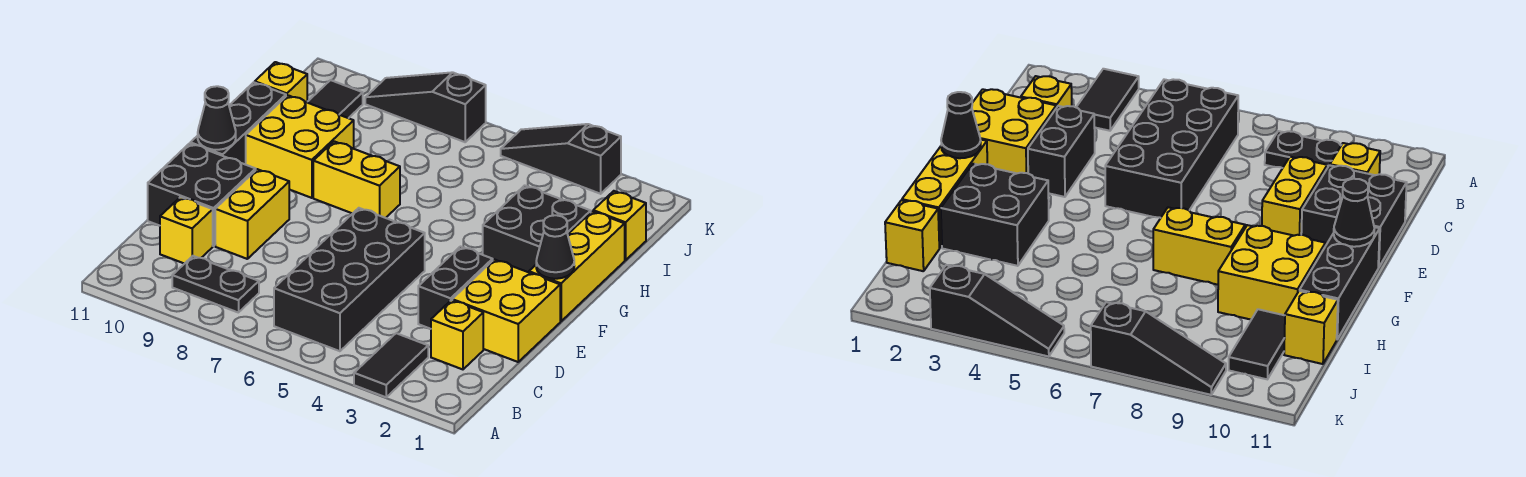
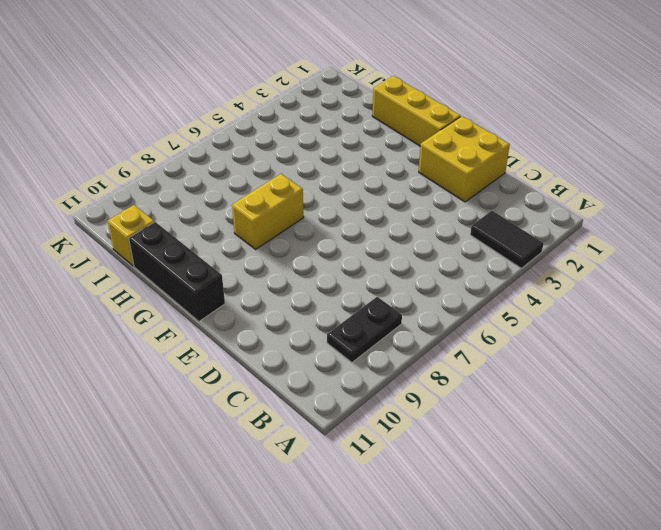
none -> black 2x4 brick [274,208,425,351]
none -> yellow 1x1 brick [431,300,483,369]
none -> yellow 1x1 brick [160,197,213,264]

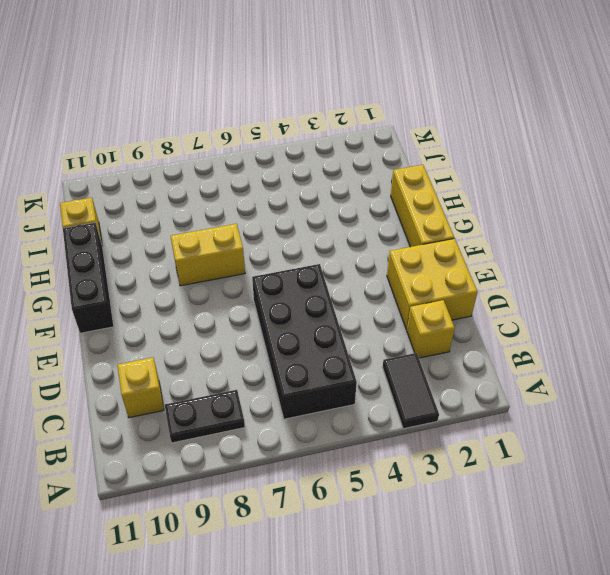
none -> black 1x2 brick [418,247,493,329]
none -> yellow 1x2 brick [215,169,289,259]
none -> black 2x2 brick [148,143,256,246]

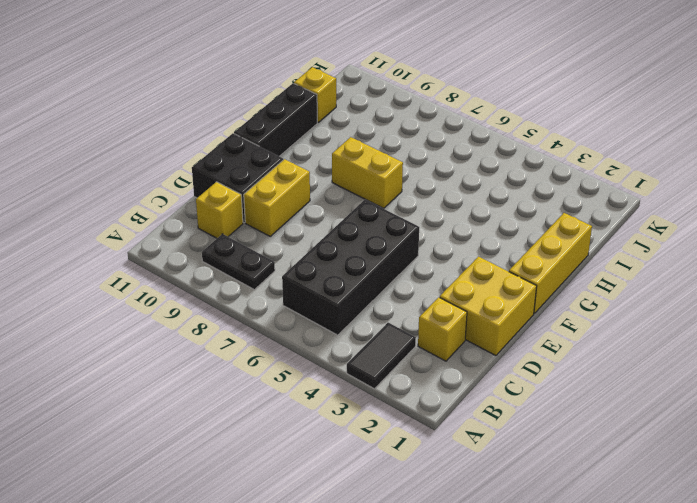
none -> black 1x2 brick [418,247,493,329]
none -> black 2x2 brick [483,185,591,272]
none -> yellow 2x2 brick [246,95,354,198]

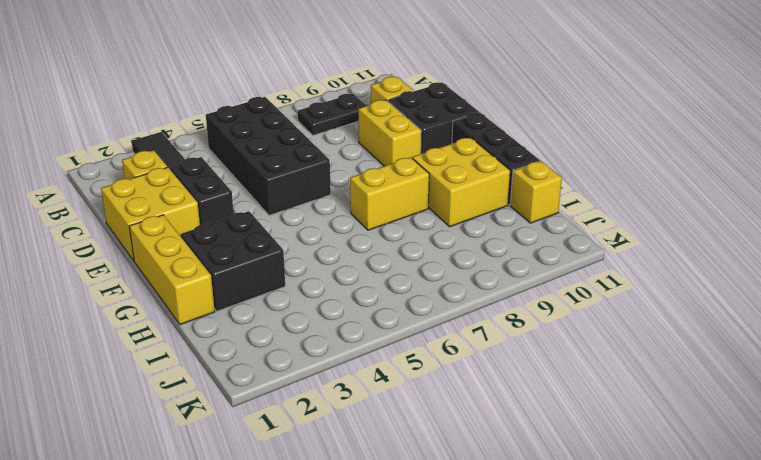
none -> yellow 1x1 brick [593,191,646,260]
none -> black 1x2 tile [307,80,363,118]
none -> black 1x3 slope [501,124,621,194]

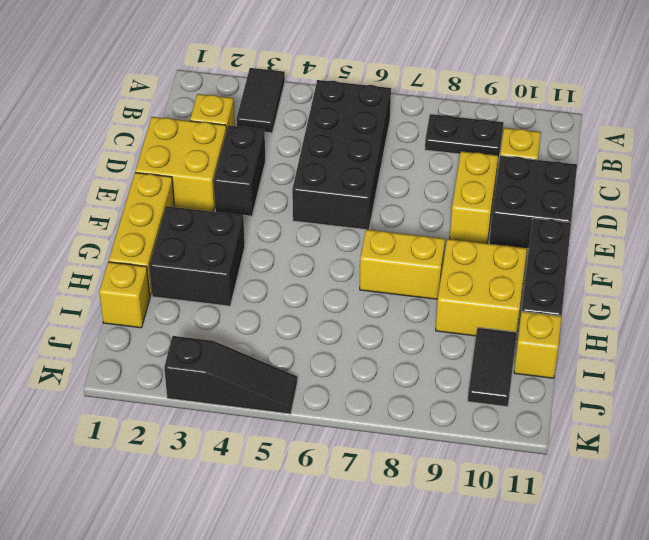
none -> black 1x3 slope [365,72,486,142]
none -> black 1x1 cone [536,215,574,279]
none -> black 1x1 cone [198,86,236,150]

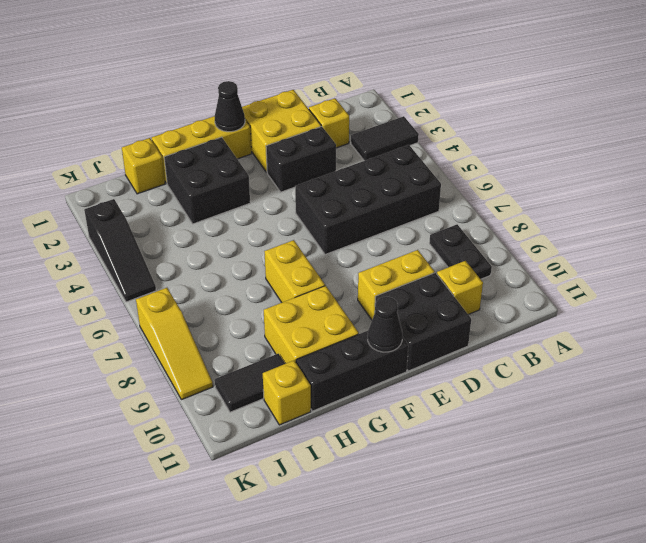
yellow 1x3 slope [136,288,213,400] -> black 1x3 slope [365,72,486,142]

